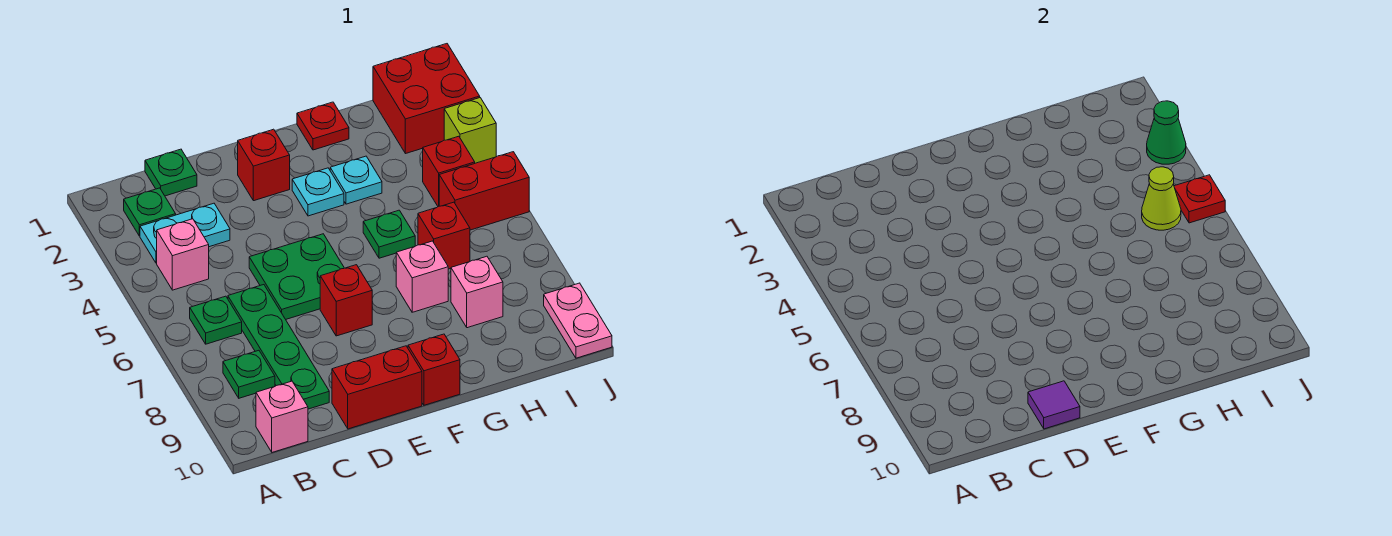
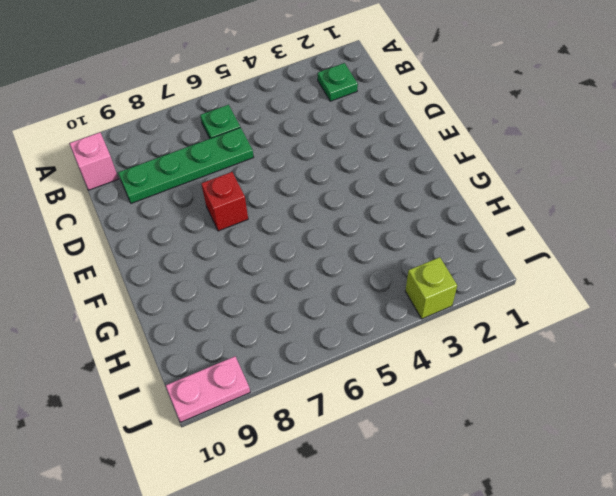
none -> cyan 1x2 plate [140,203,230,263]
none -> pink 1x1 brick [157,219,209,290]
none -> green 1x1 plate [223,350,275,398]

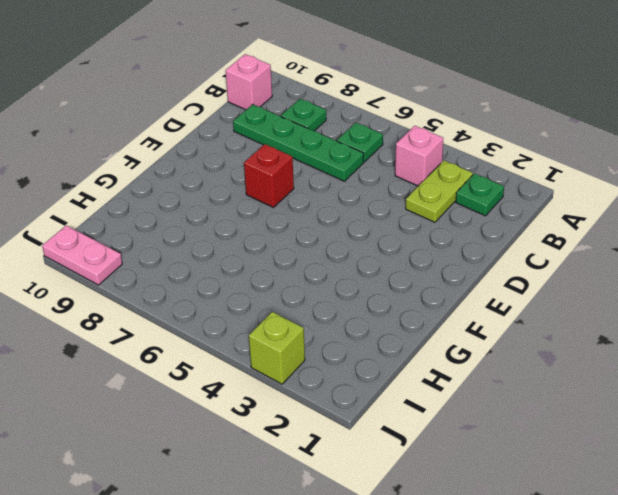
lime 1x2 plate [406,161,473,222] -> cyan 1x2 plate [140,203,230,263]
none -> green 1x1 plate [145,149,197,196]
none -> green 2x2 plate [249,234,344,319]
none -> red 1x2 brick [332,346,422,429]

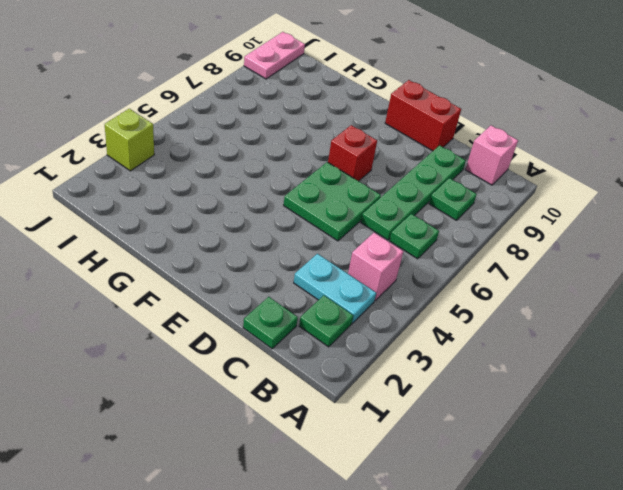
none -> red 1x1 brick [238,129,290,201]
none -> cyan 1x1 plate [292,168,344,216]
none -> red 1x1 brick [408,334,460,405]

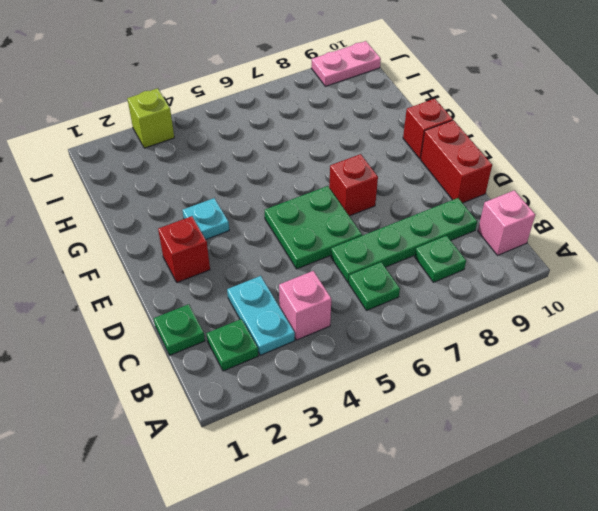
none -> red 1x1 plate [297,102,349,150]
none -> cyan 1x1 plate [330,156,382,204]
none -> green 1x1 plate [363,210,415,258]

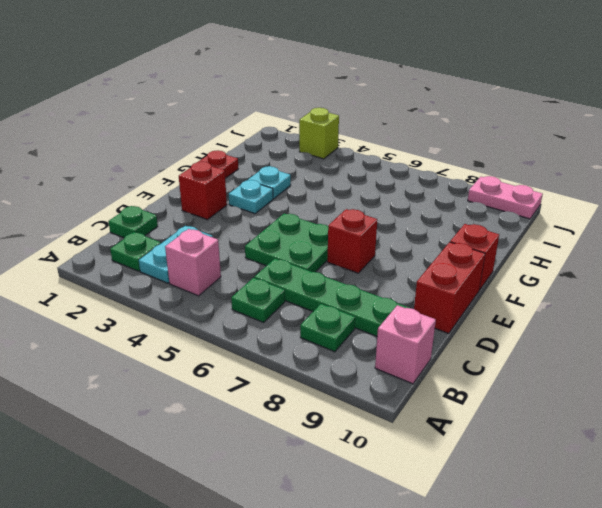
none -> green 1x1 plate [363,210,415,258]
none -> pink 1x1 brick [396,241,448,312]
none -> red 1x1 brick [418,202,470,269]

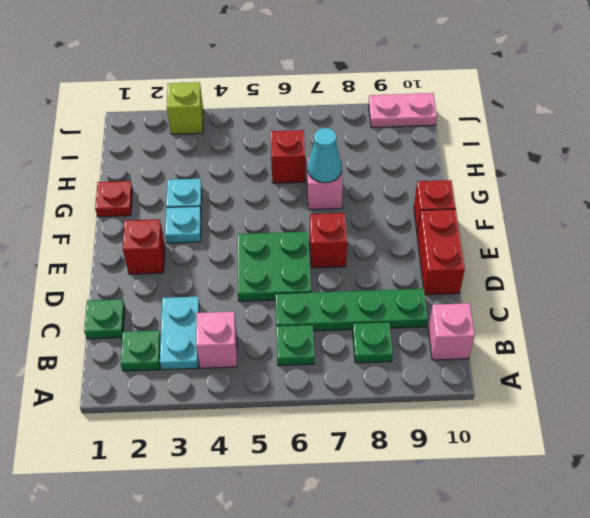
cyan 1x1 cone [308,128,342,183] -> none
none -> green 1x1 plate [363,210,415,258]
none -> pink 1x1 brick [451,256,503,328]
none -> red 2x2 brick [373,44,480,154]

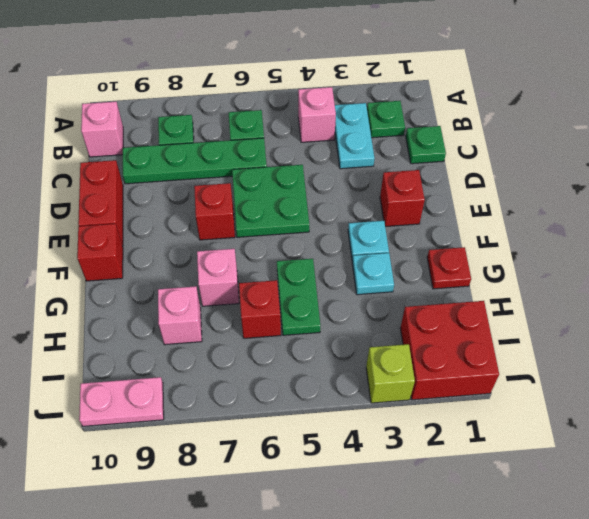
green 1x2 plate [277,259,320,335] -> green 1x1 plate [363,210,415,258]
none -> red 1x1 brick [423,136,475,207]
none -> red 1x2 brick [439,152,529,230]
none -> purple 1x1 tile [1028,381,1080,429]

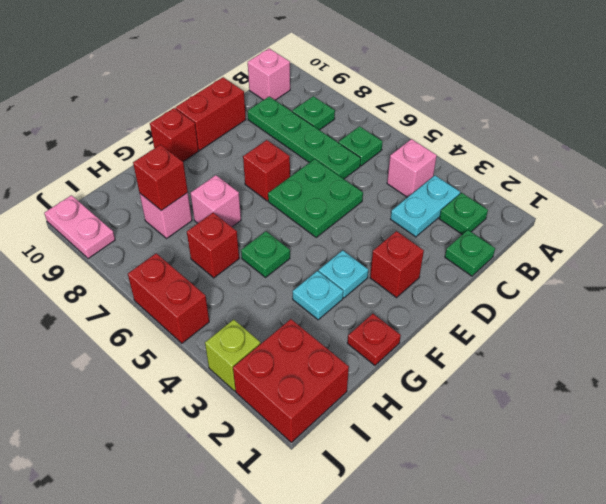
red 1x1 brick [133,145,188,211] -> red 1x1 brick moved to [423,136,475,207]
red 1x2 brick [128,253,209,343] -> red 1x2 brick turned to [439,152,529,230]
none -> purple 1x1 tile [1028,381,1080,429]
none -> lime 1x1 cone [1142,167,1181,230]
none -> green 1x1 cone [1147,101,1186,164]

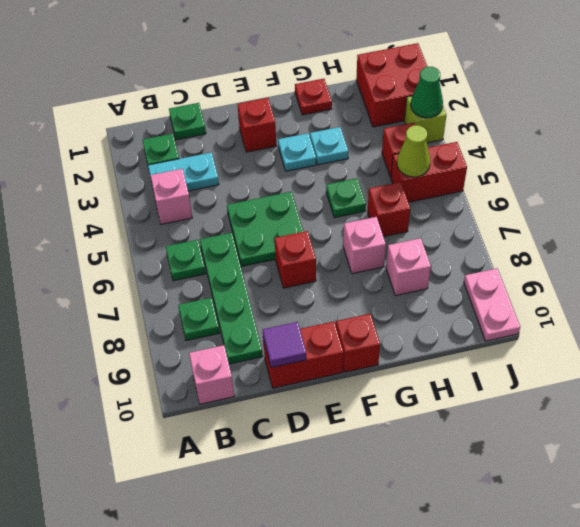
none -> red 1x1 plate [1174,175,1225,223]

